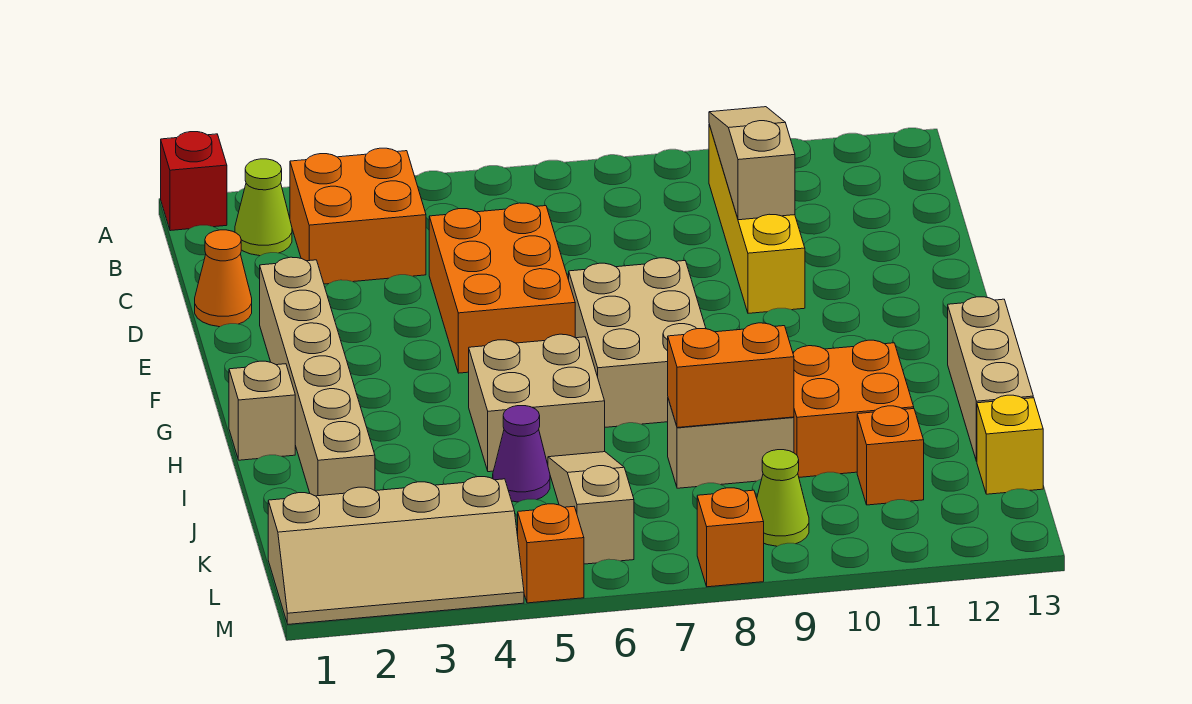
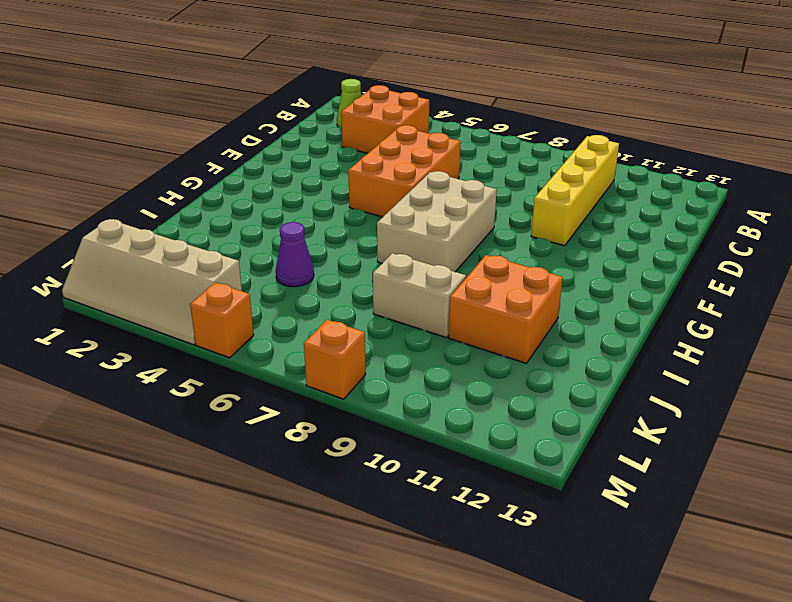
none -> red 1x1 brick [161,132,227,231]
none -> orange 1x1 cone [195,230,252,327]
none -> tan 1x6 brick [260,257,375,496]

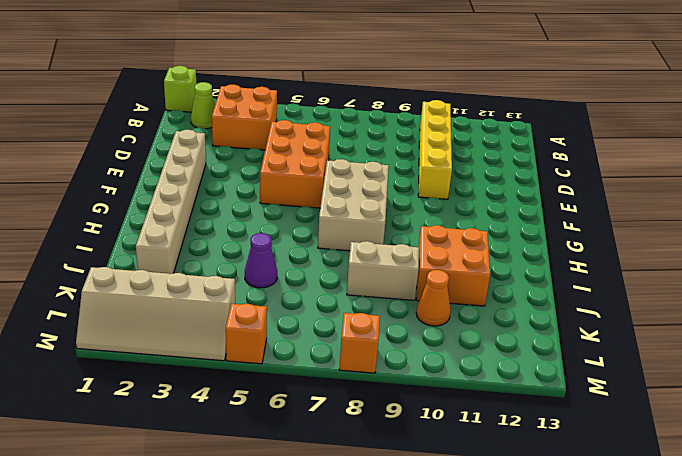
lime 1x1 brick [164,66,196,112] -> red 1x1 brick [161,132,227,231]
orange 1x1 cone [416,270,451,326] -> orange 1x1 cone moved to [195,230,252,327]
none -> tan 1x1 brick [229,361,295,460]
none -> tan 2x2 brick [469,334,605,472]
none -> tan 1x3 brick [948,297,1033,461]

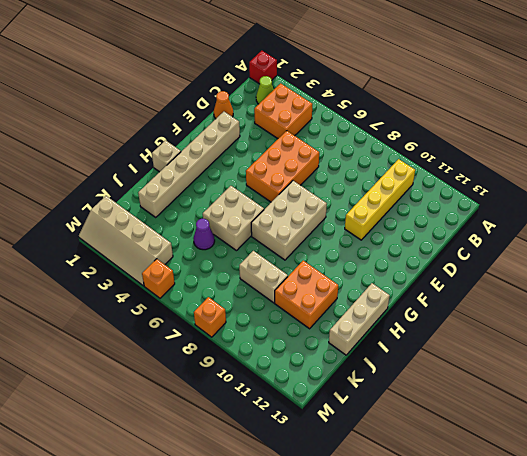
none -> tan 1x3 slope [548,452,634,564]
none -> orange 1x1 brick [857,406,924,505]
none -> yellow 1x1 brick [977,395,1043,494]

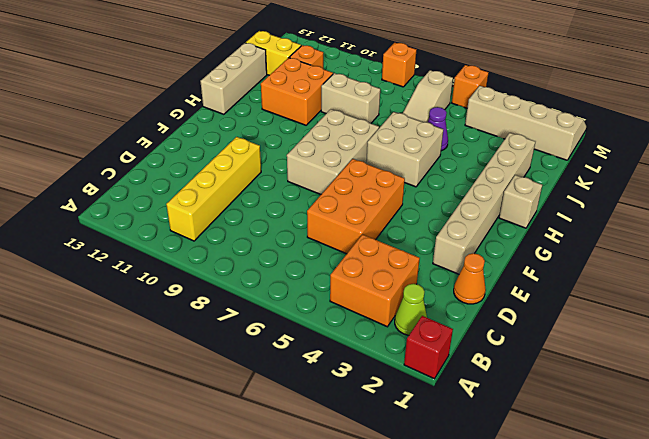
yellow 1x2 brick [246,31,301,75] -> yellow 1x1 brick [977,395,1043,494]
none -> lime 1x1 cone [757,450,809,546]
none -> tan 1x3 slope [709,107,795,220]
none -> orange 1x2 brick [668,323,794,428]

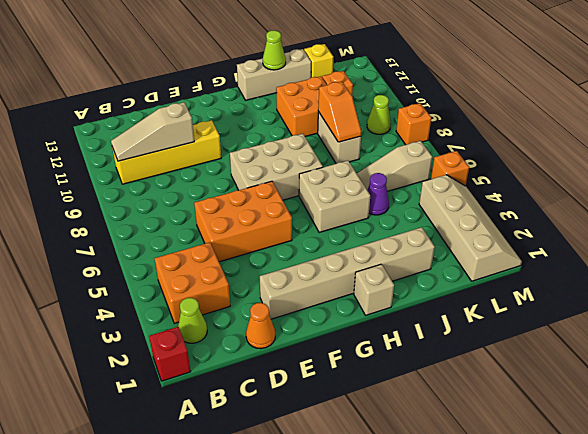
lime 1x1 cone [263,31,286,70] -> none
orange 1x2 slope [318,82,361,142] -> orange 1x2 brick [668,323,794,428]

